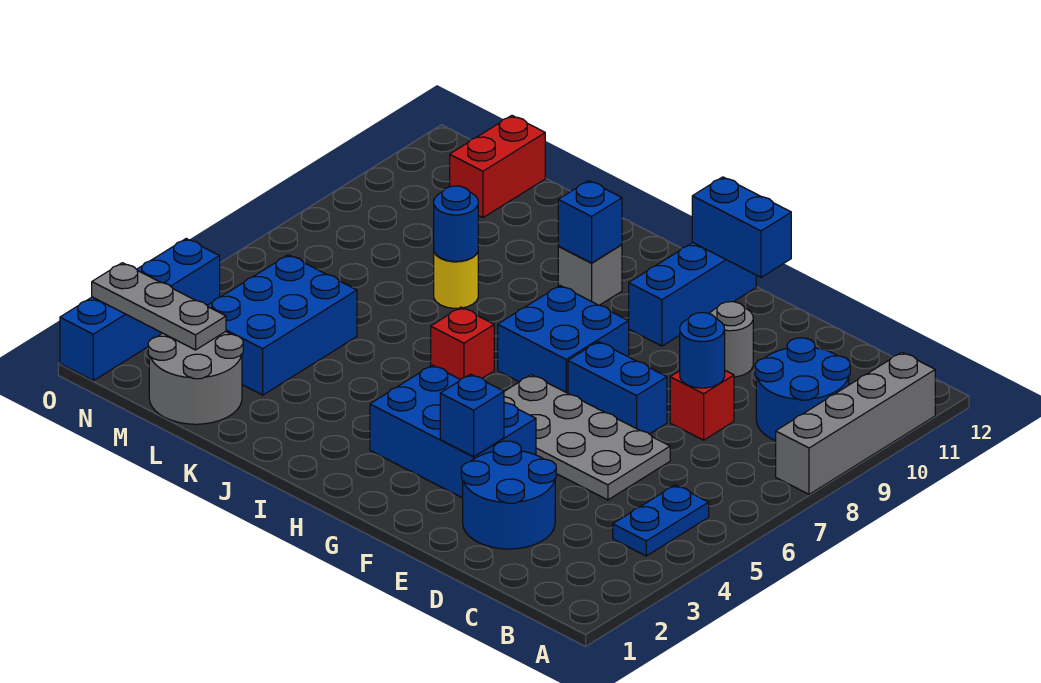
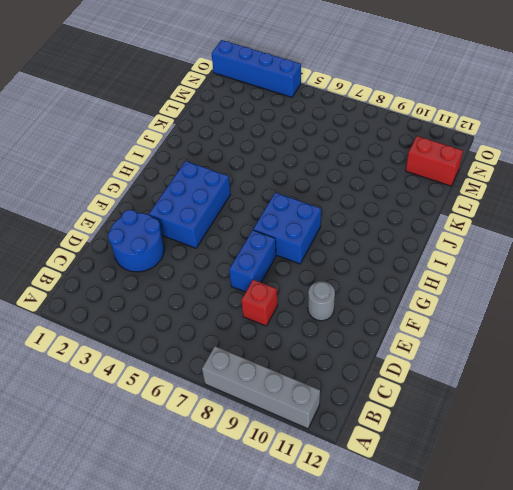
none -> blue 1x2 plate [613,485,709,556]
none -> blue 2x2 round brick [755,338,850,441]
none -> grey 2x4 plate [504,375,670,500]

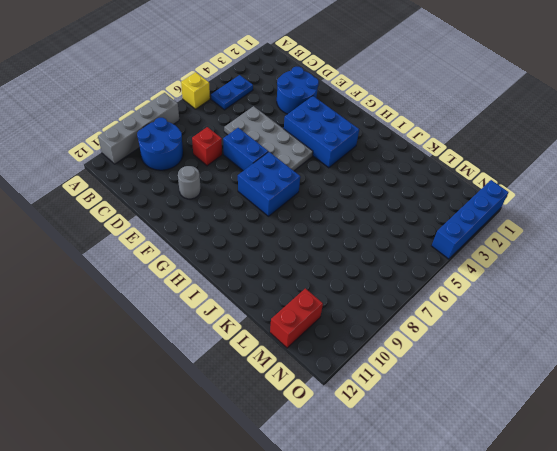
yellow 1x1 brick [181,72,210,109] -> none
none -> blue 1x3 brick [629,243,756,346]
none -> red 1x1 brick [431,307,494,380]
none -> grey 1x1 brick [558,245,622,305]

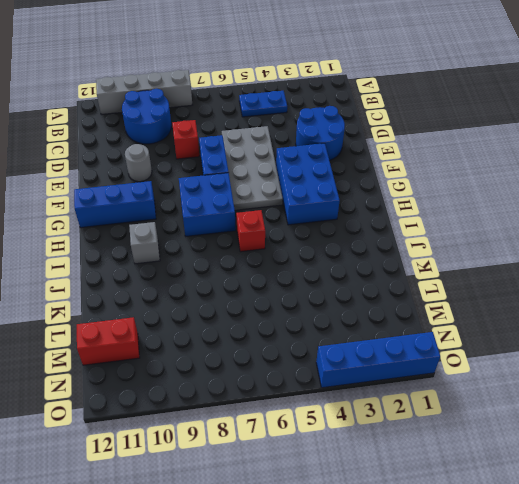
none -> yellow 1x1 round brick [434,252,478,308]
none -> grey 2x2 round brick [148,332,243,424]
none -> blue 2x3 brick [207,255,357,395]

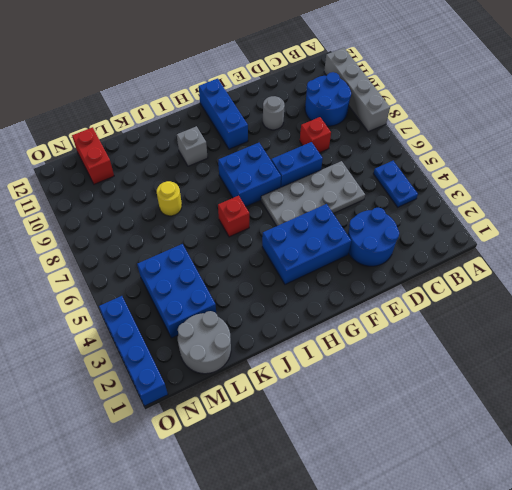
none -> blue 1x1 round brick [680,313,725,388]
none -> blue 1x1 brick [440,374,504,457]
none -> blue 1x2 brick [692,177,791,277]

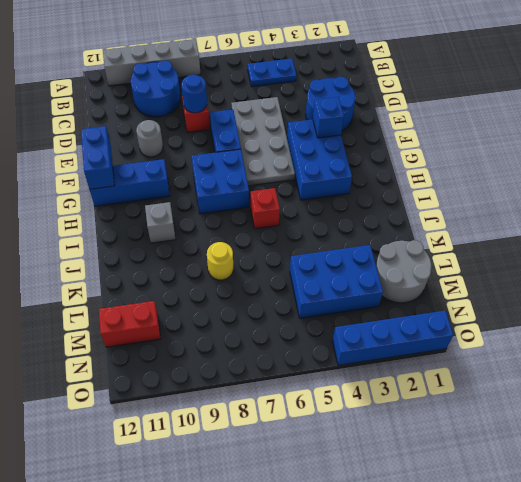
none -> blue 1x1 brick [558,181,622,263]
none -> blue 1x1 round brick [434,186,478,261]
none -> grey 1x3 plate [92,263,226,350]

